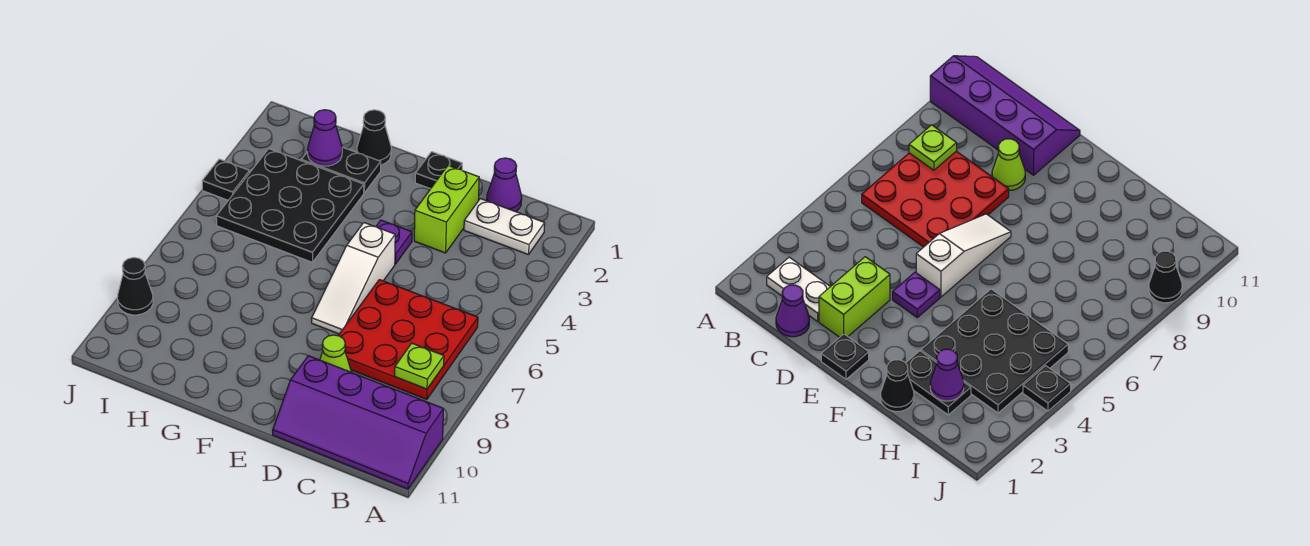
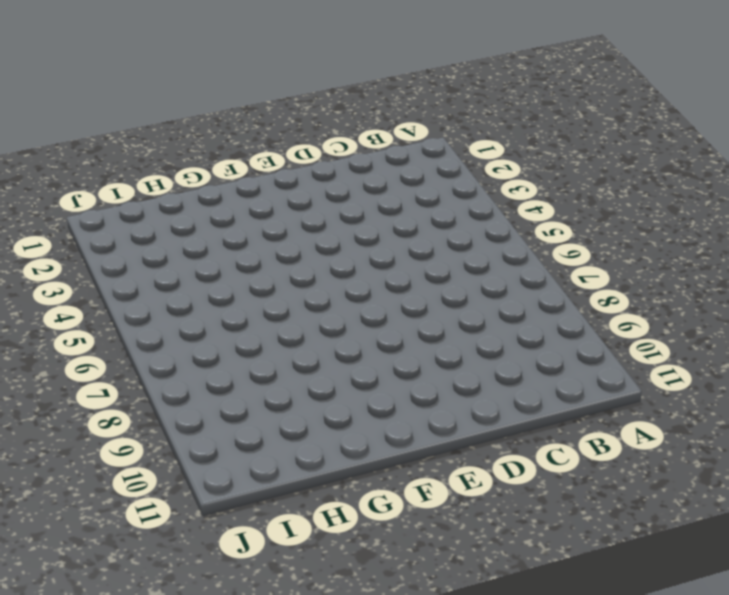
none -> purple 2x4 slope [273,356,443,489]
none -> white 1x2 plate [464,199,545,255]
none -> red 3x3 plate [338,280,478,399]

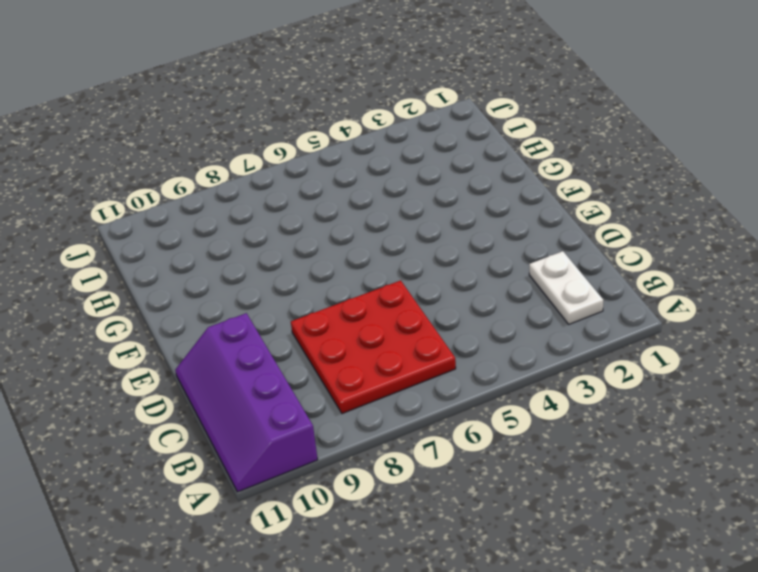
none -> purple 1x1 cone [487,158,522,212]
none -> lime 1x2 brick [414,166,479,253]
none -> lime 1x1 cone [320,335,351,372]

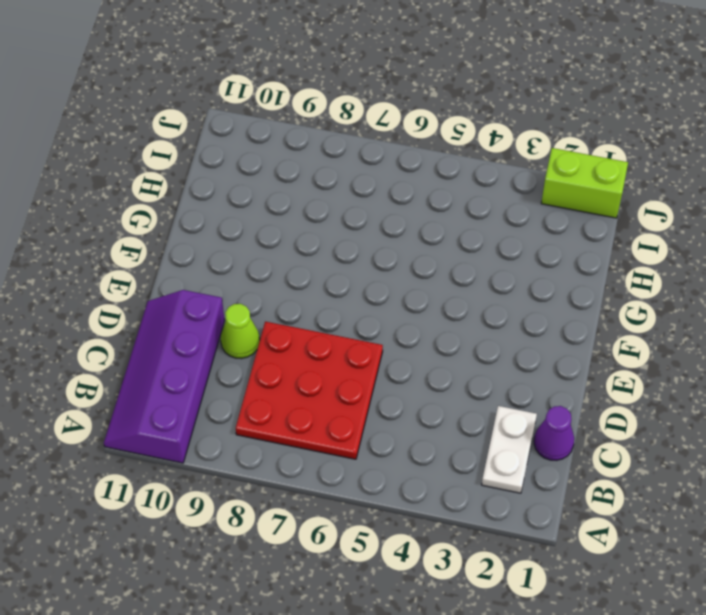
lime 1x2 brick [541,148,628,218] -> lime 1x2 brick moved to [414,166,479,253]
none -> black 1x1 plate [415,152,462,189]
none -> purple 1x1 plate [376,220,412,264]
none -> white 1x3 slope [312,223,395,334]

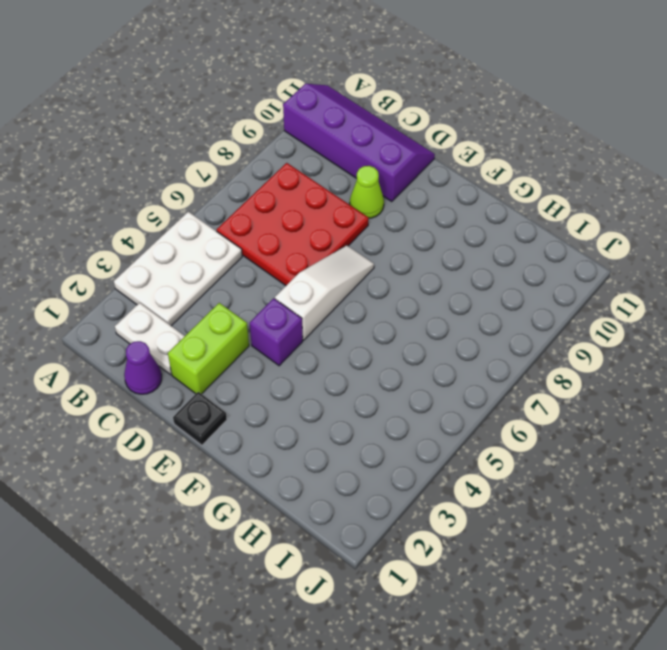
white 2x3 plate [114,212,242,326] -> none
purple 1x1 brick [250,298,303,366] -> purple 1x1 plate [376,220,412,264]
none -> black 1x1 cone [357,110,391,165]
none -> black 1x2 plate [301,147,381,193]
none -> black 3x3 plate [216,149,364,262]

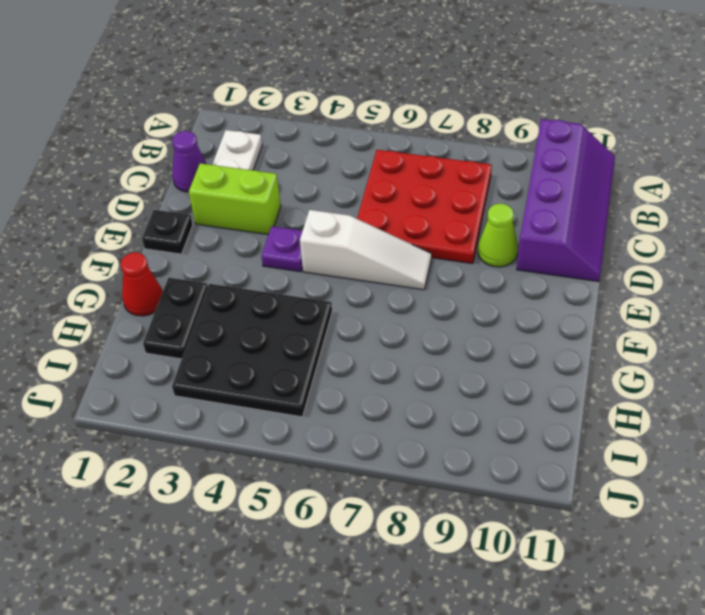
red 1x1 cone [121,253,163,316] -> black 1x1 cone [357,110,391,165]
none -> black 1x1 plate [202,159,250,200]
none -> black 1x1 cone [117,258,153,315]
none -> lime 1x1 plate [395,343,444,389]

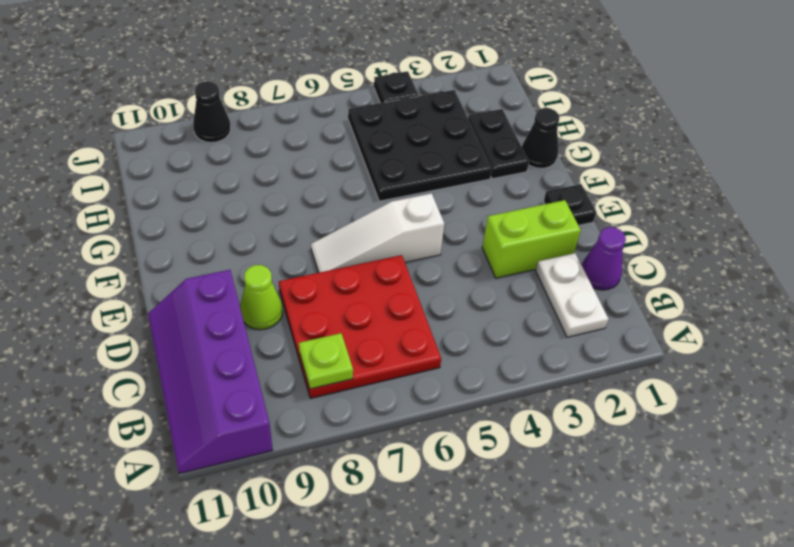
none -> purple 1x1 plate [376,220,412,264]
none -> purple 1x1 cone [308,110,342,166]

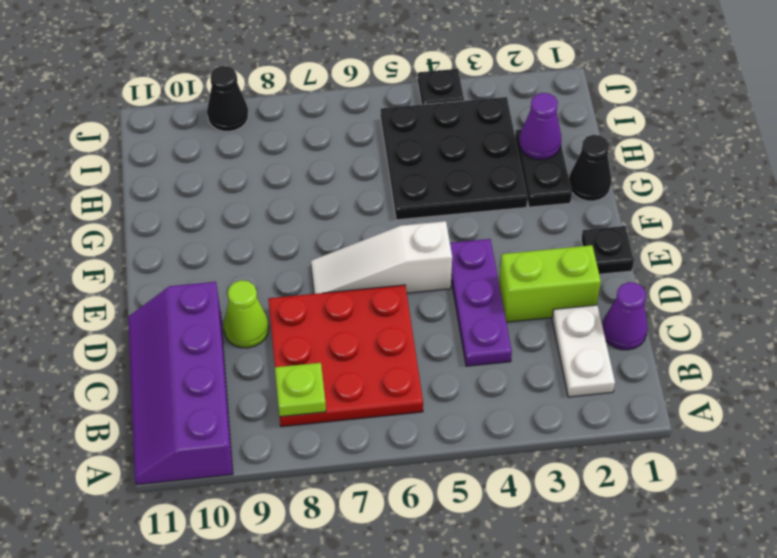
purple 1x3 plate [450,239,512,366] -> purple 1x1 plate [376,220,412,264]

